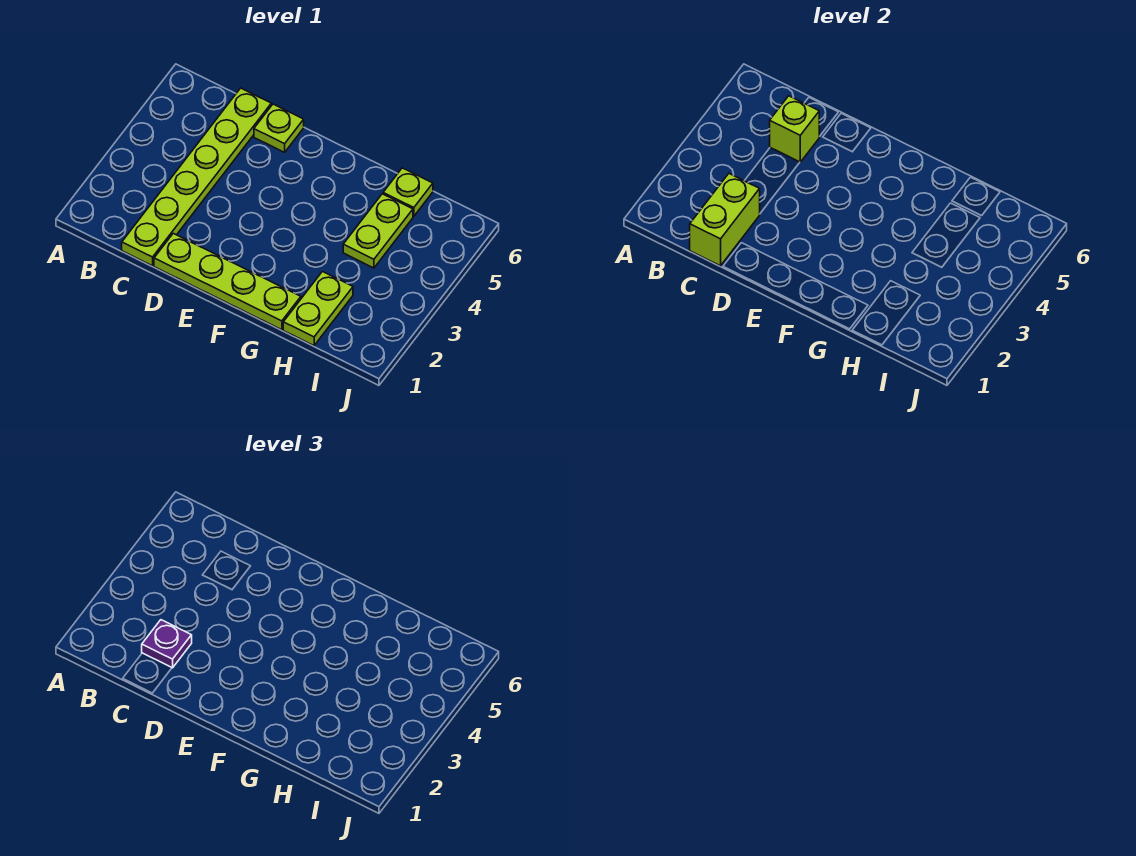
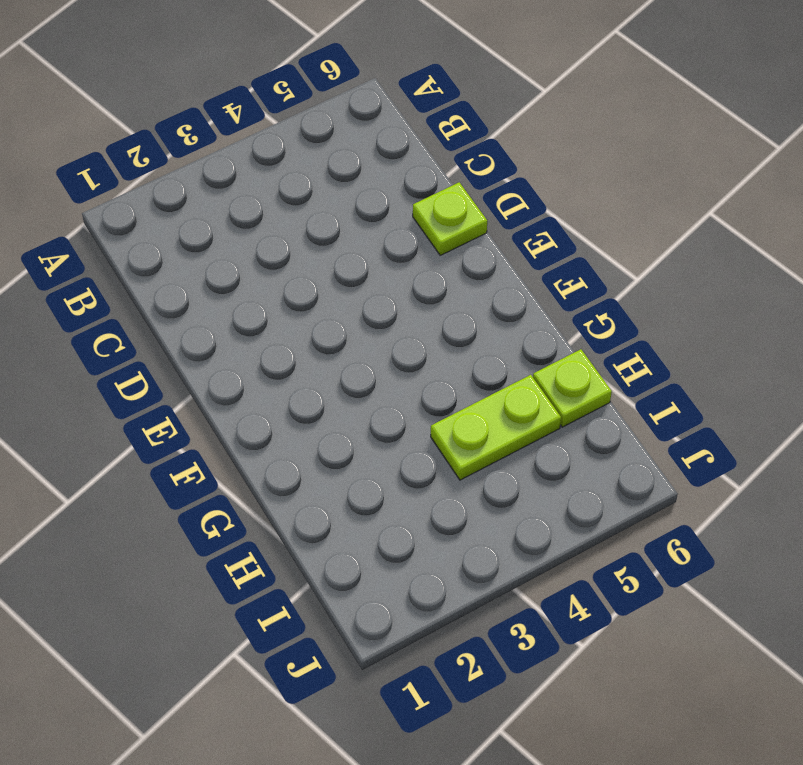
none -> lime 1x6 plate [122,88,271,266]
none -> lime 1x4 plate [154,234,301,330]

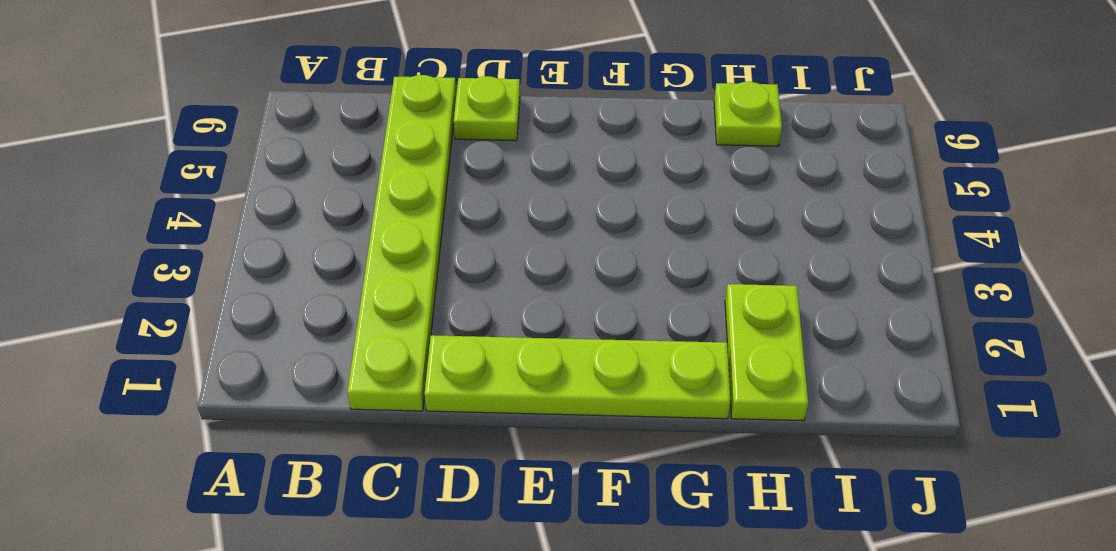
none -> lime 1x2 plate [343,194,413,268]
none -> lime 1x2 brick [690,174,760,266]

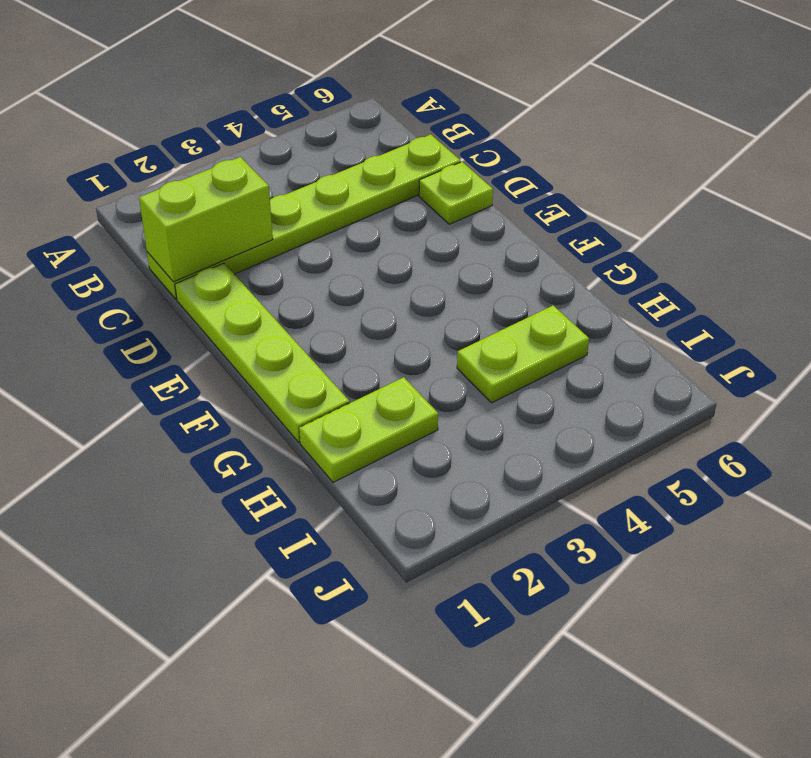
none -> lime 1x1 plate [383,168,433,216]
none -> lime 1x1 brick [770,96,819,162]

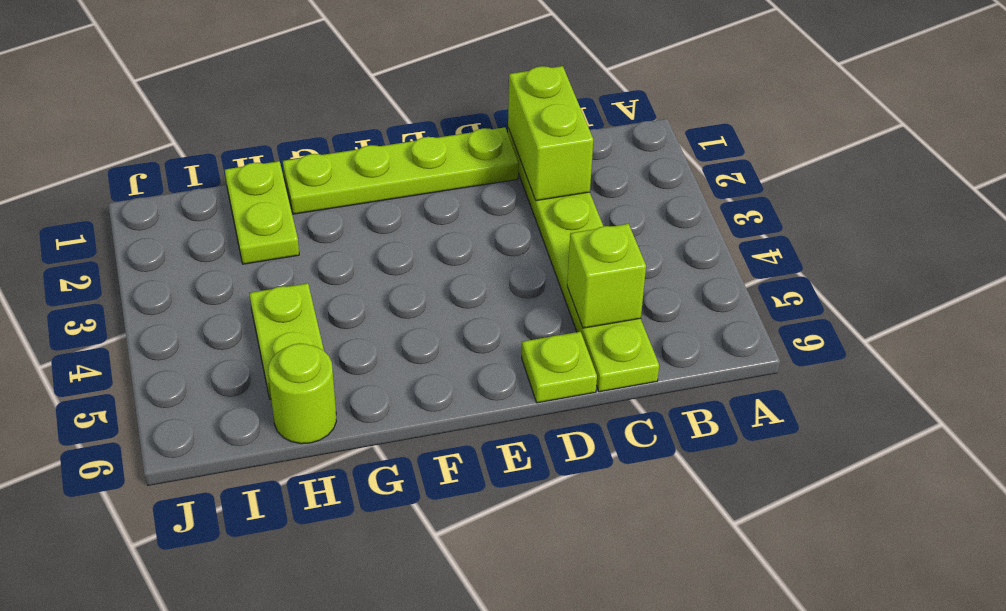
lime 1x1 round brick [268,343,336,444] -> lime 1x1 plate [383,168,433,216]
none -> purple 1x1 plate [142,620,192,668]

